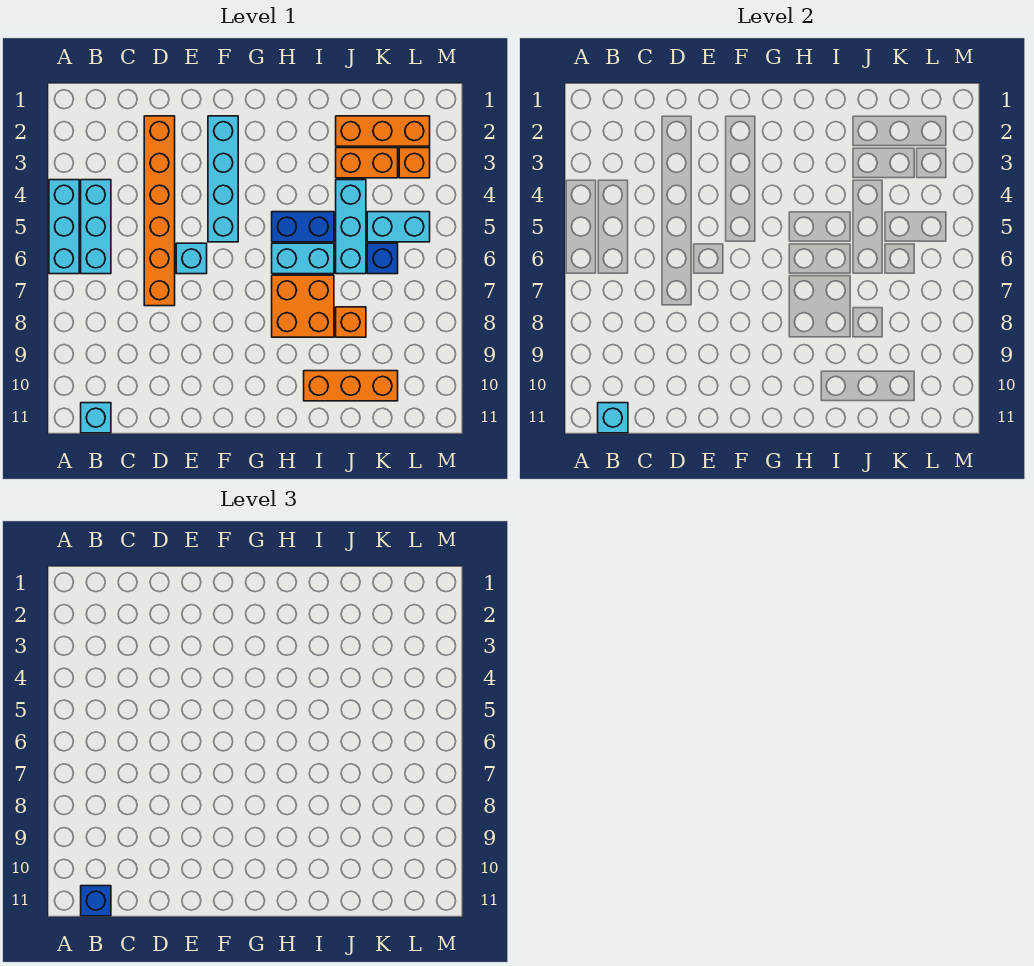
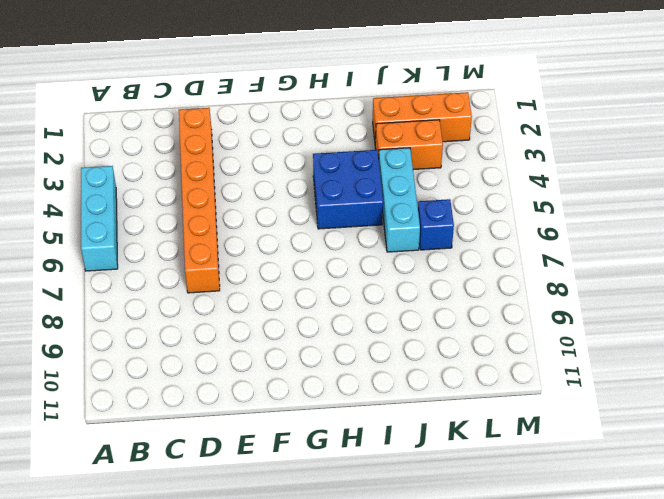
blue 2x2 brick [313,150,383,229] -> blue 1x2 brick [272,212,334,242]
none -> cyan 1x3 brick [81,180,111,274]
none -> cyan 1x1 brick [81,403,111,433]
none -> cyan 1x1 brick [176,243,207,274]

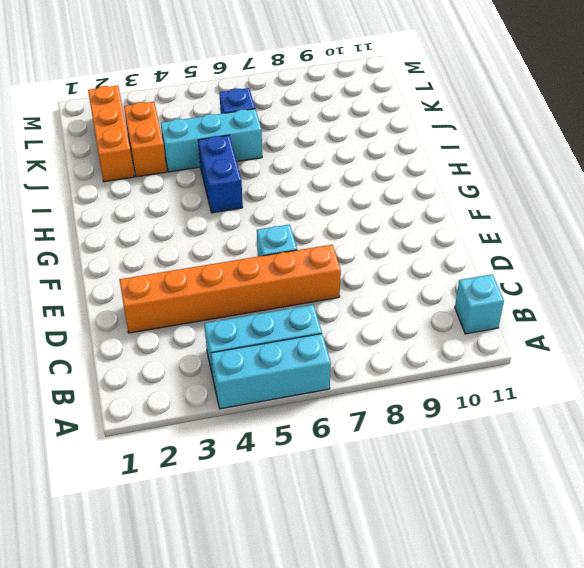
none -> cyan 1x4 brick [208,116,238,242]
none -> cyan 1x2 brick [272,243,334,274]
none -> orange 2x2 brick [272,275,334,337]

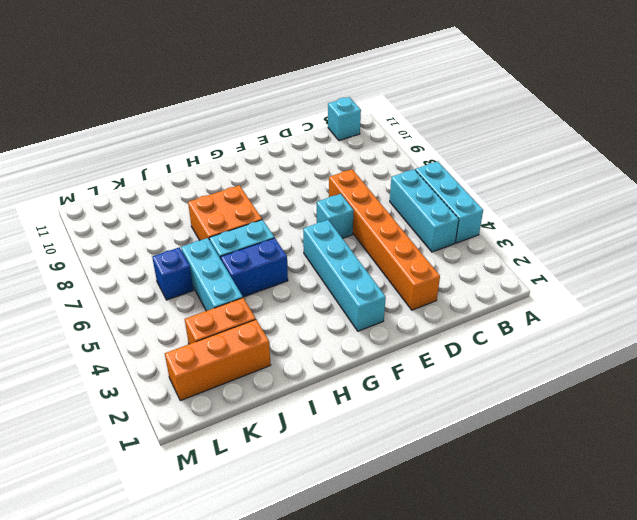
none -> orange 1x3 brick [304,371,398,401]
none -> orange 1x1 brick [336,307,366,337]
none -> cyan 1x2 brick [367,212,430,242]

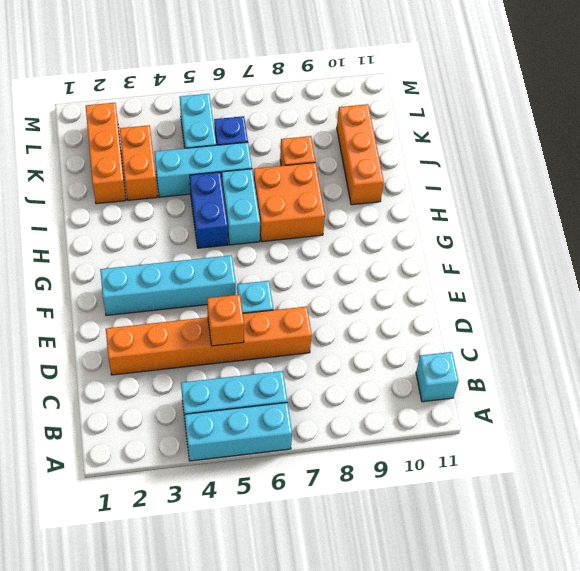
orange 1x1 brick [207,295,244,346] -> orange 1x1 brick moved to [399,148,430,178]
none -> cyan 1x1 brick [598,403,628,433]
none -> blue 1x1 brick [81,886,111,916]

